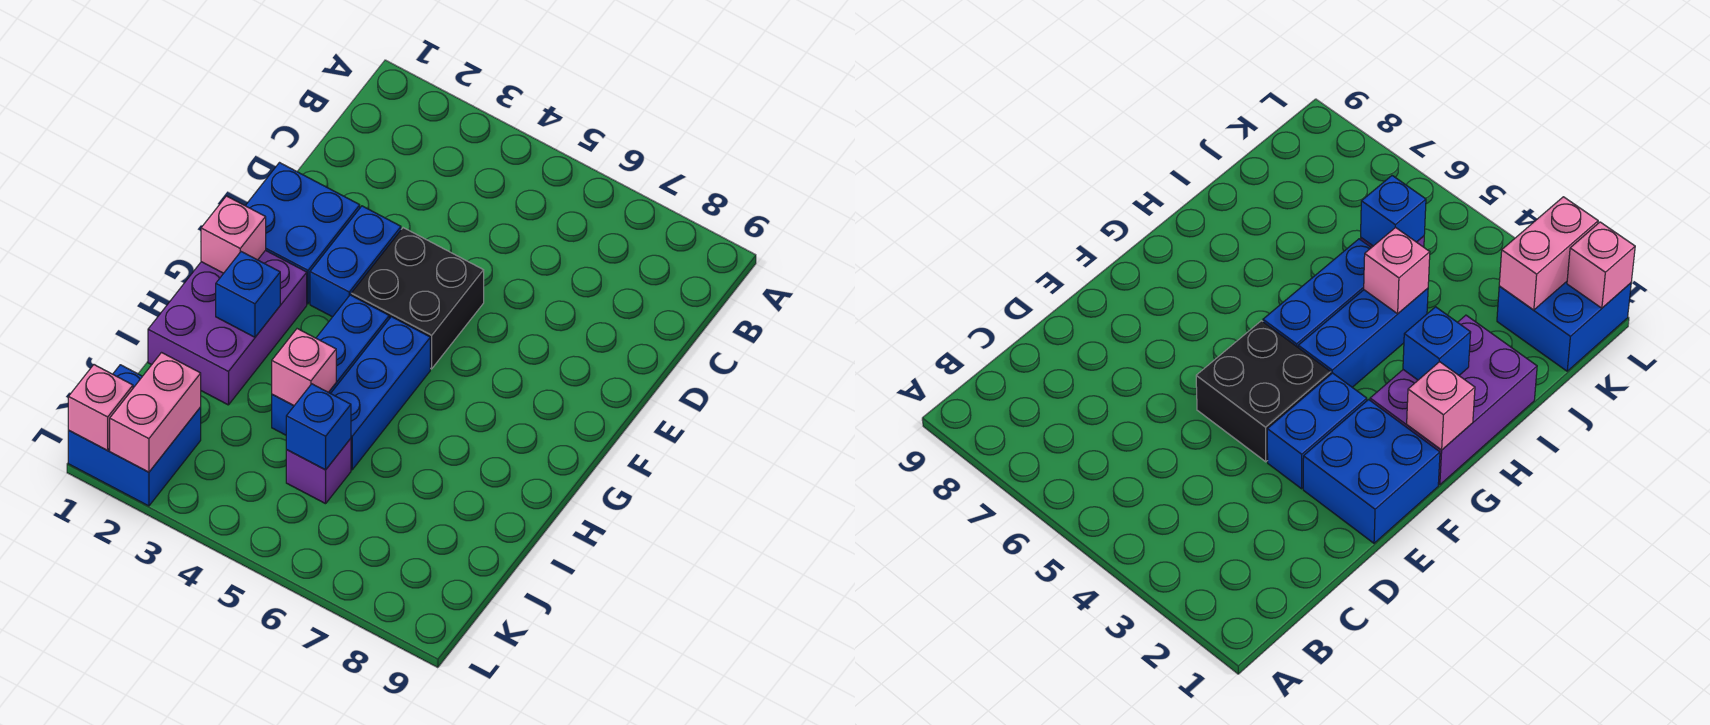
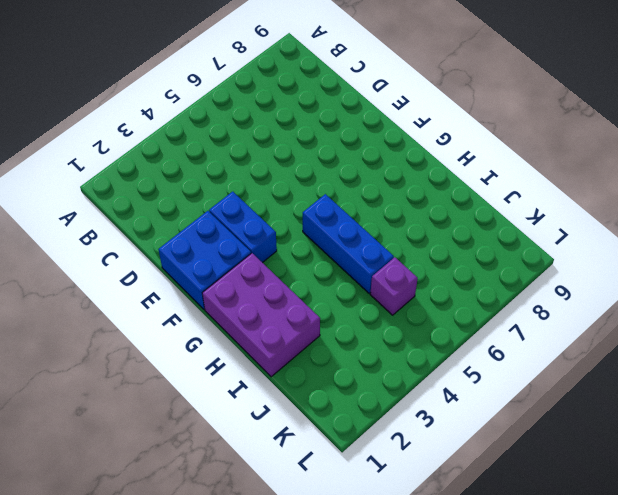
none -> black 2x2 brick [351,228,484,369]
none -> blue 1x3 brick [272,295,389,435]
none -> blue 2x2 brick [68,365,201,506]

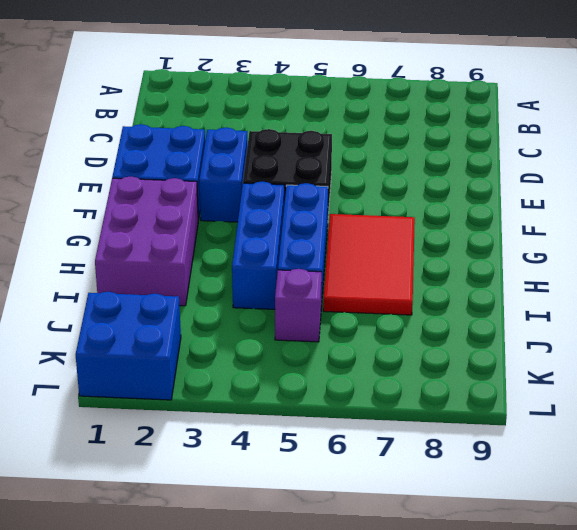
red 2x3 tile [323,214,415,315] -> none
none -> pink 1x1 brick [201,196,266,273]
none -> blue 1x1 brick [216,252,280,337]
none -> pink 1x1 brick [272,329,336,406]

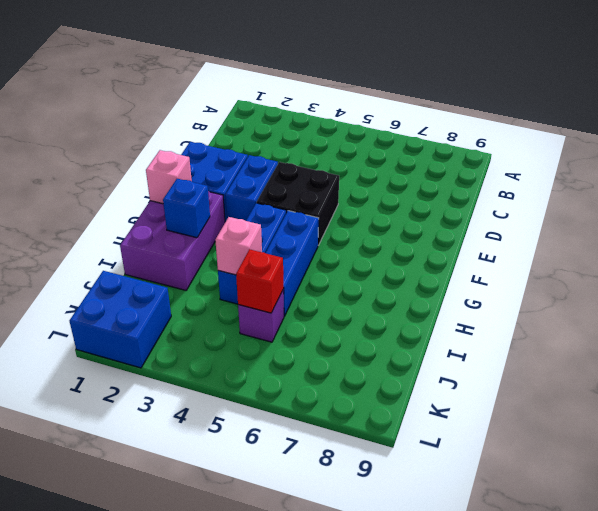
red 1x1 brick [236,249,284,313] -> blue 1x1 brick [286,384,351,470]
none -> pink 1x2 brick [110,353,201,472]
none -> pink 1x1 brick [68,365,133,451]

